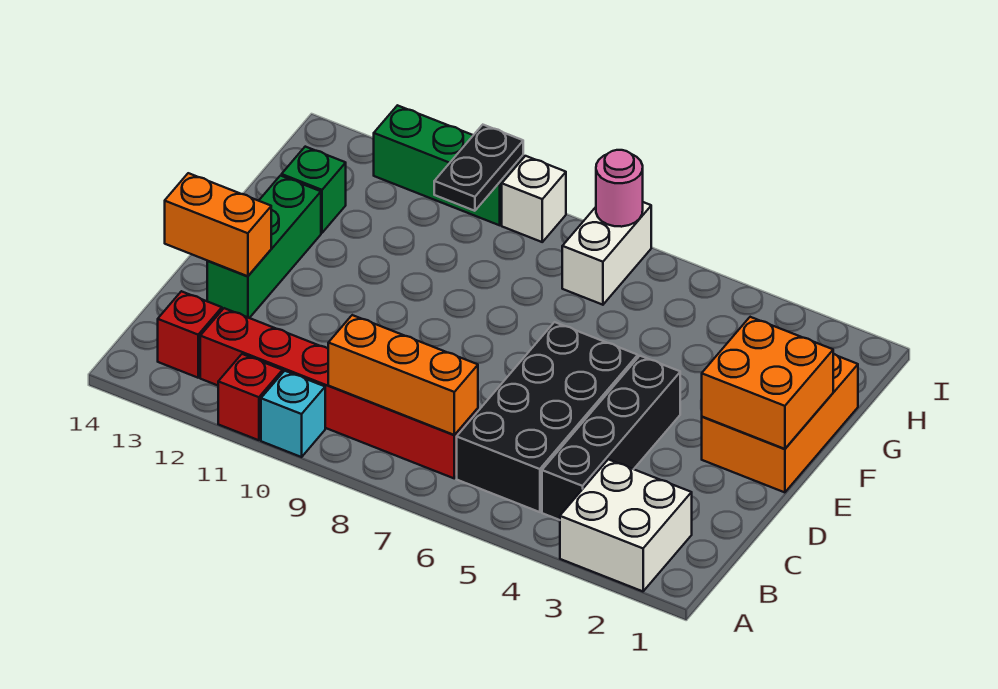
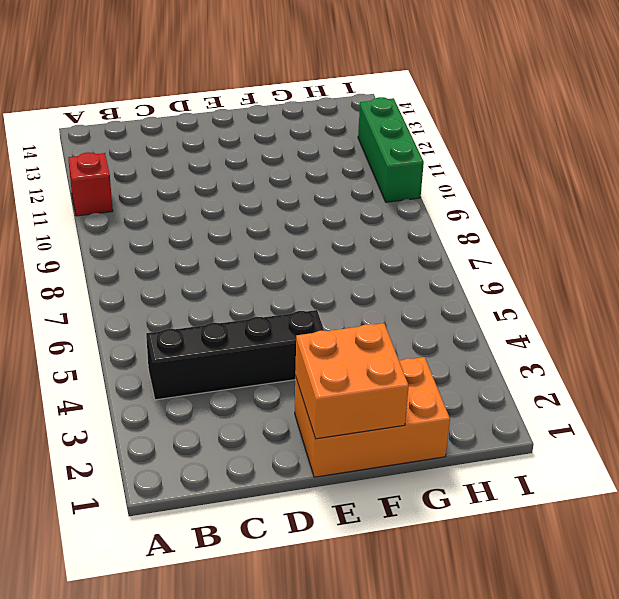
none -> white 2x2 brick [560,459,692,591]
none -> cyan 1x1 brick [261,371,325,457]
none -> black 2x4 brick [457,322,638,512]

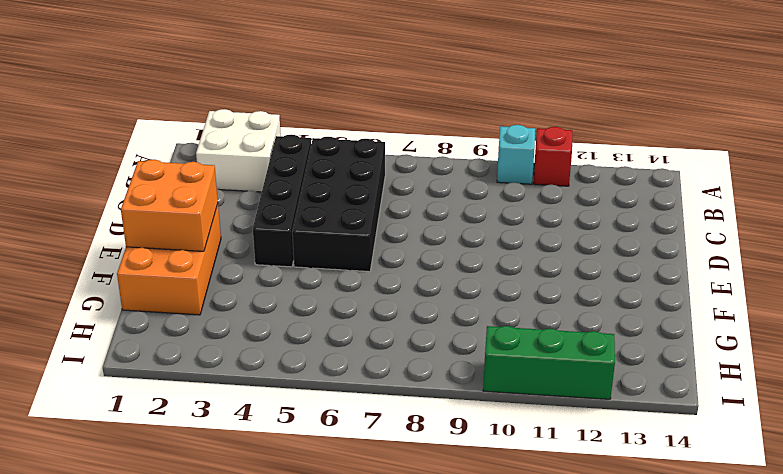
none -> red 1x6 brick [200,308,478,478]
none -> red 1x1 brick [158,291,222,378]
none -> green 1x3 brick [207,176,321,318]

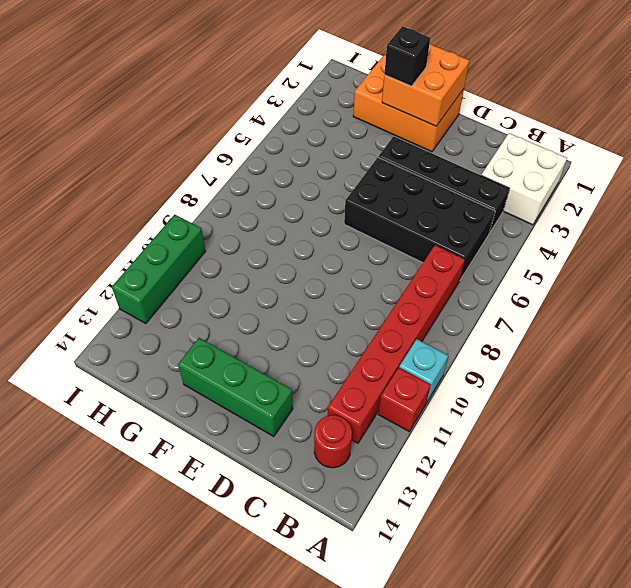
red 1x1 round brick [314,415,352,468] -> red 1x1 brick [158,291,222,378]
black 1x1 brick [384,26,430,86] -> none
none -> green 1x1 brick [282,147,346,233]
none -> white 1x2 brick [562,202,651,305]
none -> white 1x1 brick [502,156,566,242]

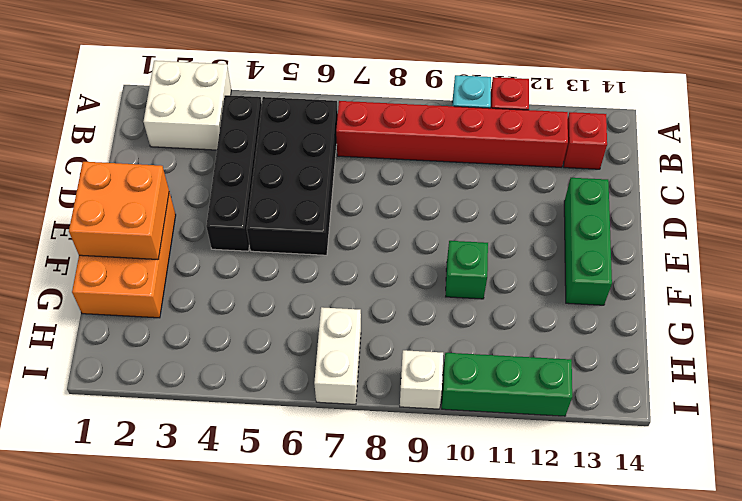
green 1x1 brick [446,241,488,299] -> green 1x1 brick moved to [282,147,346,233]
none -> orange 1x3 brick [328,315,478,435]
none -> orange 1x2 brick [165,173,271,276]
none -> black 1x2 plate [434,125,523,211]

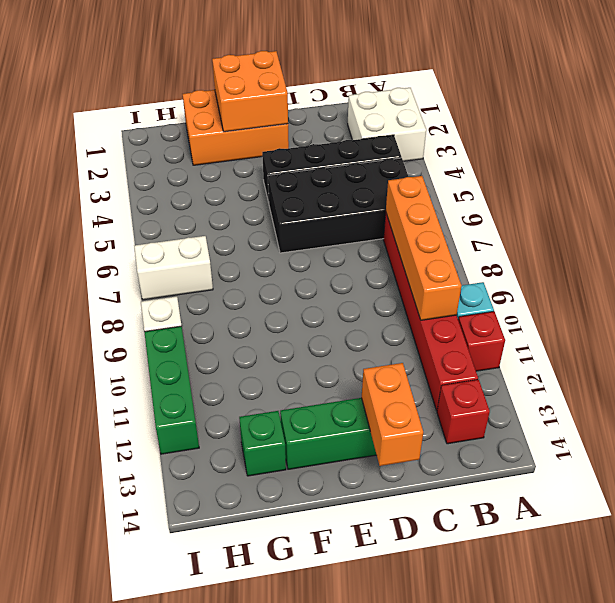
orange 1x4 brick [386,176,462,320] -> orange 1x3 brick [328,315,478,435]
none -> black 1x2 plate [434,125,523,211]
none -> pink 1x1 round brick [596,150,643,227]

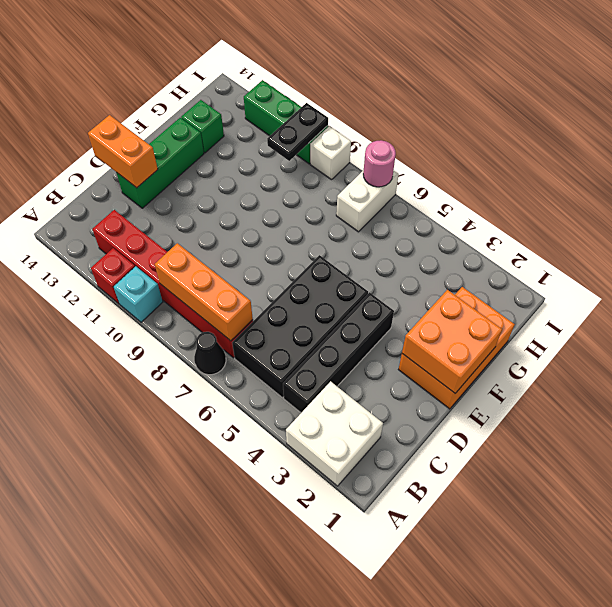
black 1x1 cone [194,332,226,375] -> none
none -> red 1x1 brick [158,291,222,378]

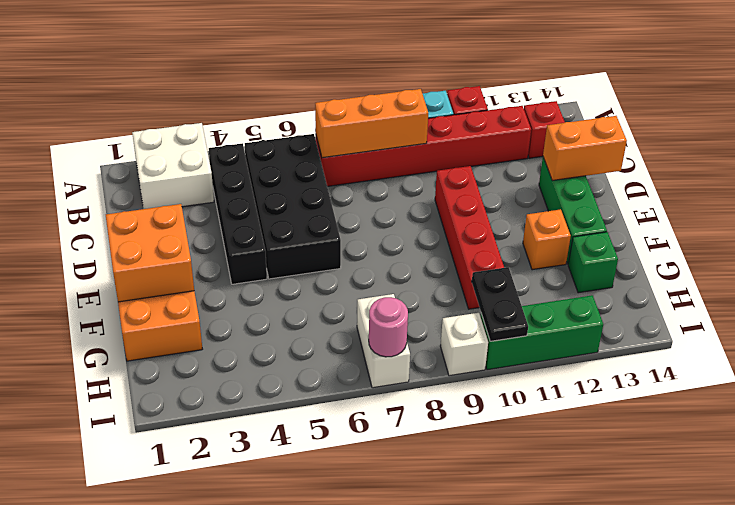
red 1x4 brick [435,166,504,309] -> none
orange 1x1 brick [523,209,571,270] -> none

